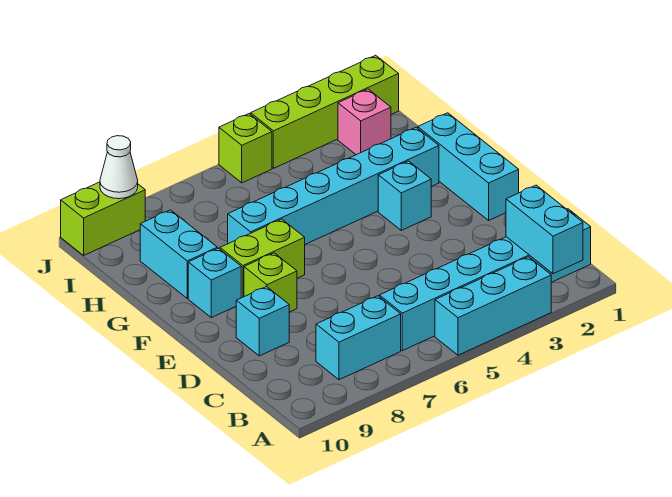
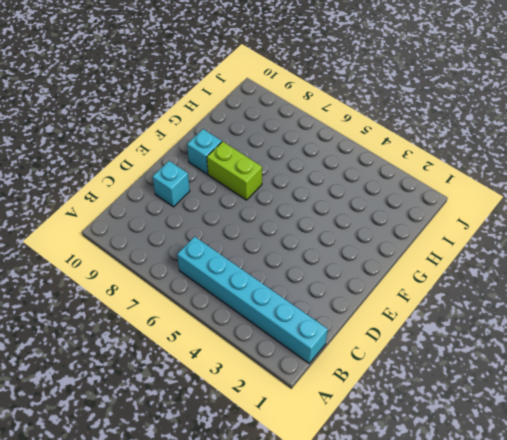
none -> cyan 1x3 brick [435,257,551,355]
none -> cyan 1x2 brick [316,296,401,380]
none -> cyan 1x3 brick [418,113,519,220]

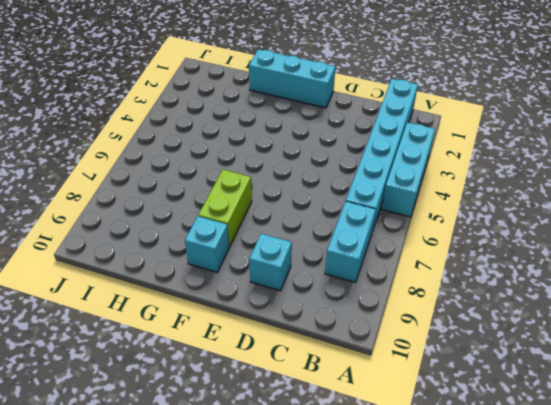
none -> lime 1x1 brick [244,253,297,312]
none -> cyan 1x1 brick [378,161,431,230]
none -> cyan 1x6 brick [228,128,439,244]

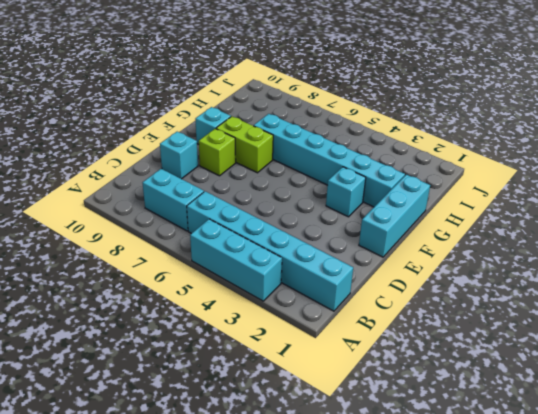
none -> cyan 1x2 brick [140,210,217,298]
none -> pink 1x1 brick [338,89,391,155]
none -> lime 1x4 brick [251,55,399,168]

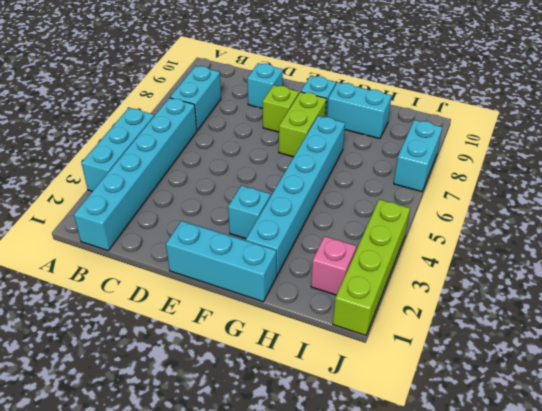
cyan 1x2 brick [394,120,442,192] -> cyan 1x2 brick turned to [506,185,583,274]
none -> lime 1x1 brick [219,114,272,183]
none -> lime 1x2 brick [61,182,145,255]
none -> white 1x1 cone [100,136,138,199]

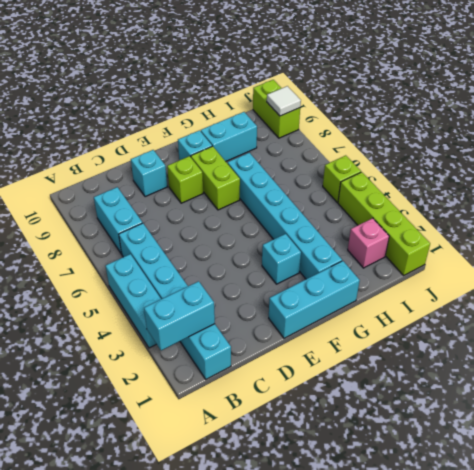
white 1x1 tile [267,86,301,116] -> white 1x1 cone [100,136,138,199]

